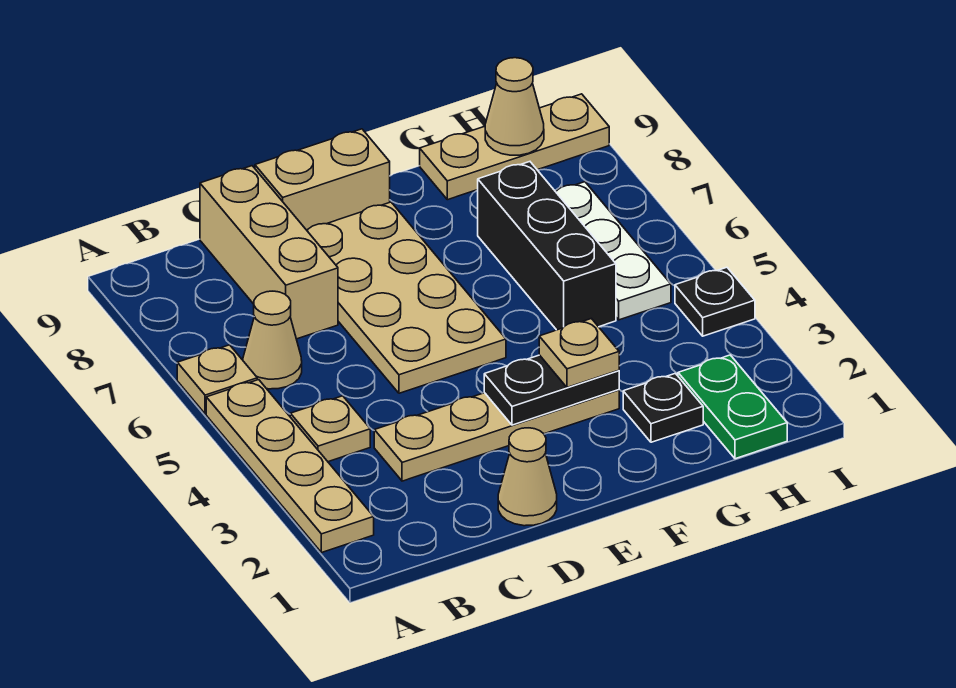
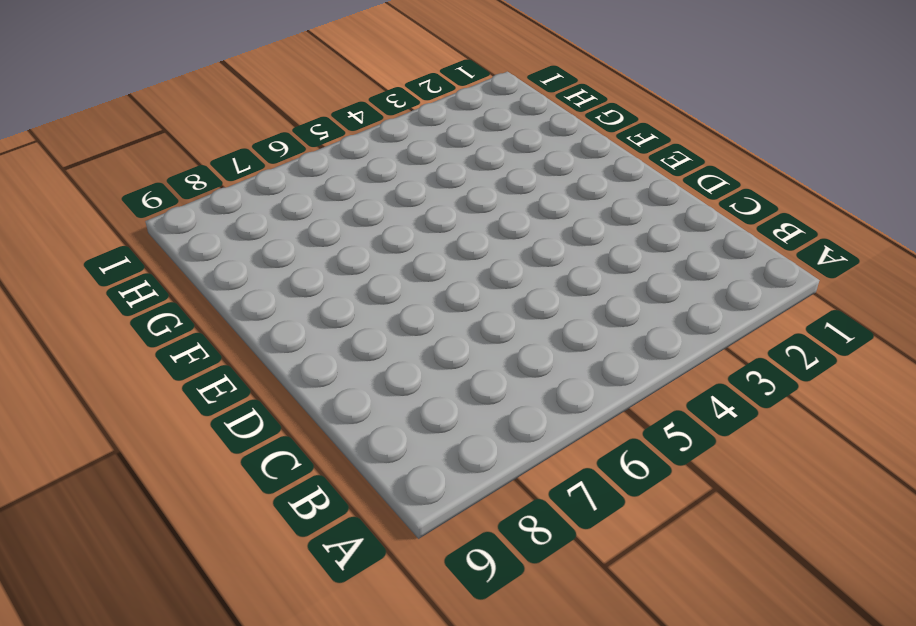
none -> tan 1x4 plate [206,380,374,553]
none -> tan 1x1 plate [177,345,257,414]
none -> tan 1x1 plate [290,396,370,462]

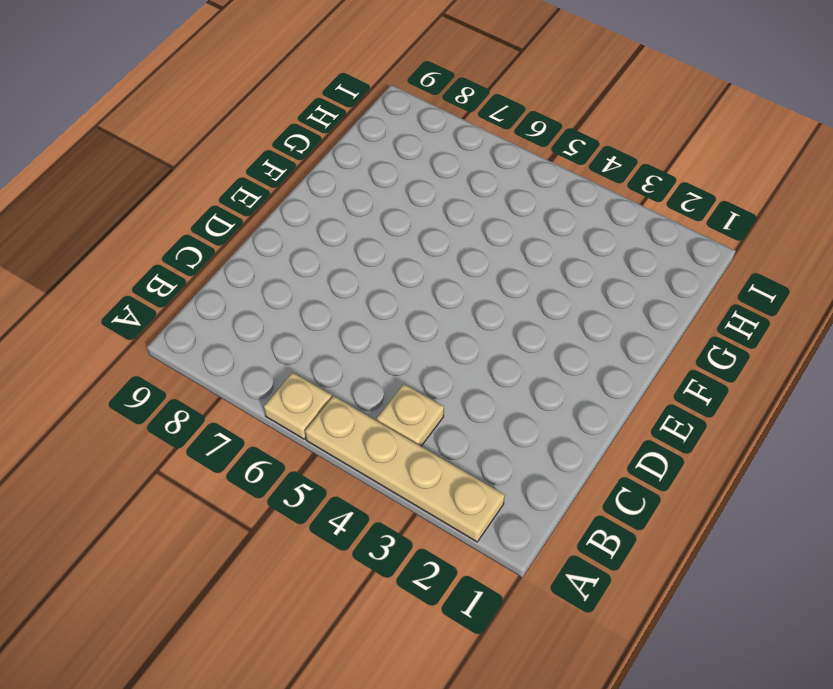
none -> tan 1x1 cone [243,291,302,389]
none -> tan 1x4 plate [374,390,619,481]
none -> tan 1x3 brick [200,166,338,339]

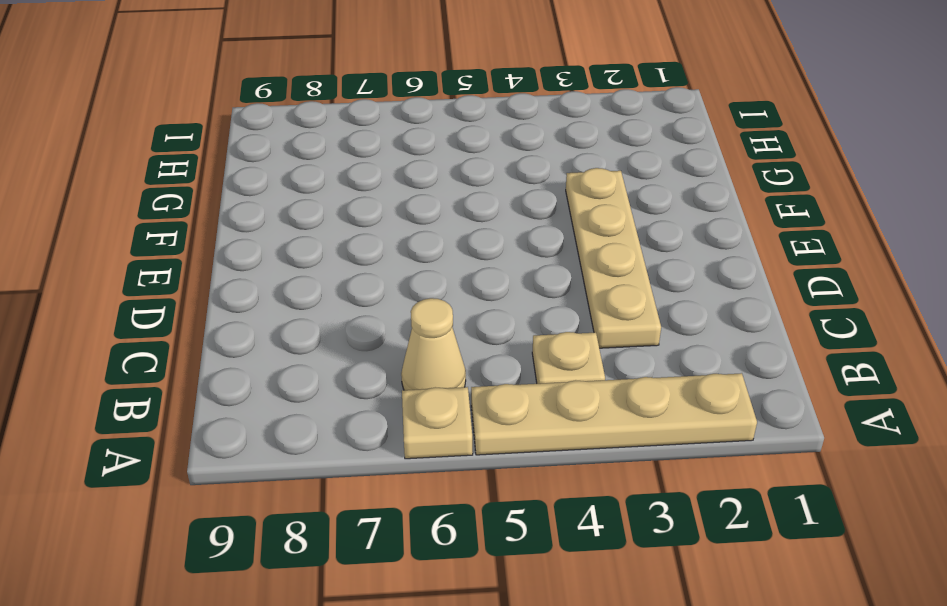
none -> tan 1x3 brick [200,166,338,339]
none -> tan 1x1 cone [498,428,557,526]
none -> tan 2x4 plate [307,202,506,393]

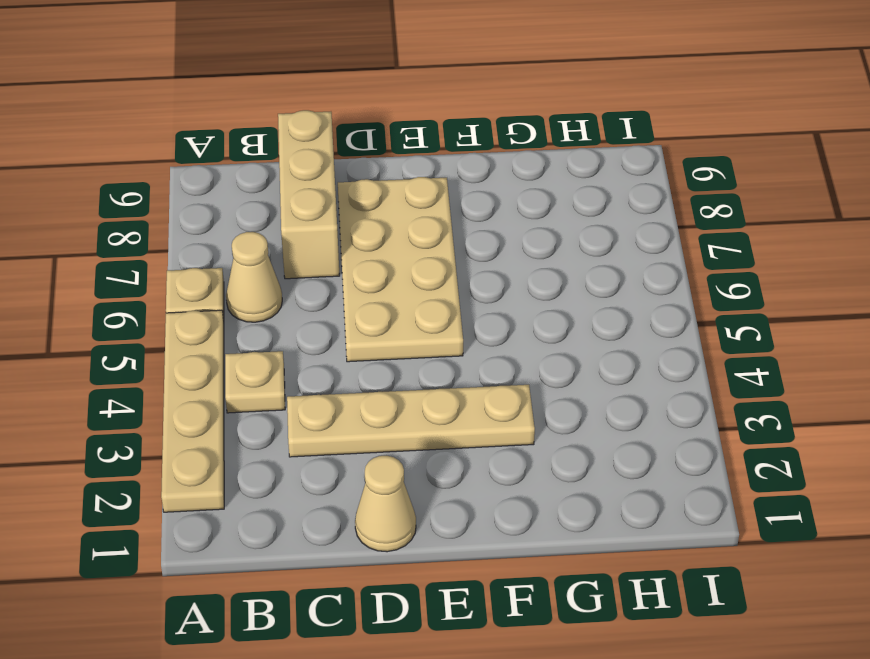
none -> tan 1x2 brick [255,129,390,230]
none -> black 1x1 plate [623,373,703,442]
none -> black 1x3 brick [478,162,616,330]

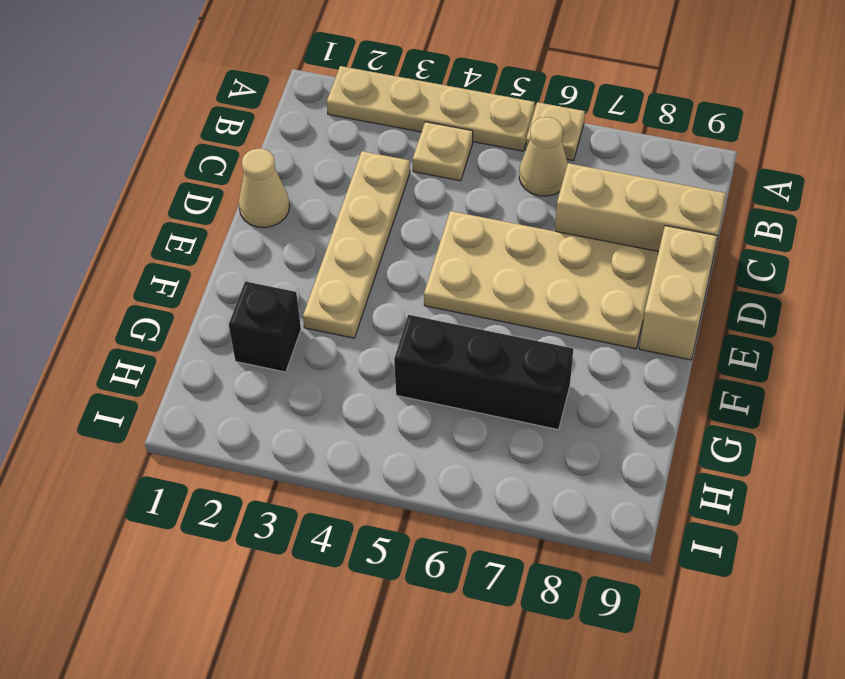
black 1x1 brick [229,281,301,372] -> black 1x1 plate [623,373,703,442]
none -> tan 1x3 plate [420,94,609,200]
none -> green 1x2 plate [678,355,787,459]
none -> white 1x3 plate [555,182,671,320]

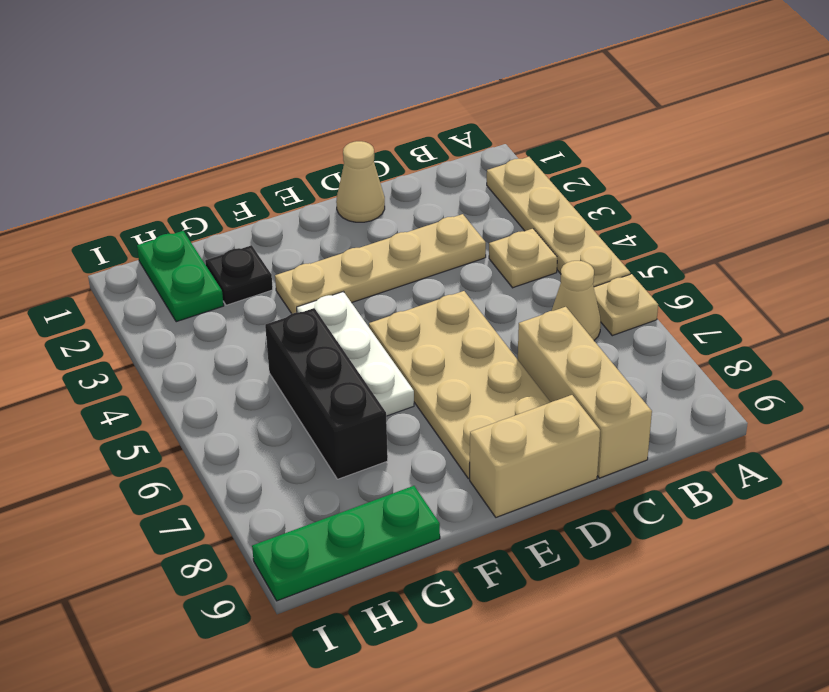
white 1x3 plate [297,292,414,416] -> white 1x3 plate moved to [555,182,671,320]
green 1x3 plate [252,486,440,601] -> tan 1x3 plate [420,94,609,200]
none -> black 1x1 plate [675,267,755,336]
none -> black 1x2 plate [484,355,619,425]
none -> tan 1x1 cone [485,58,544,155]

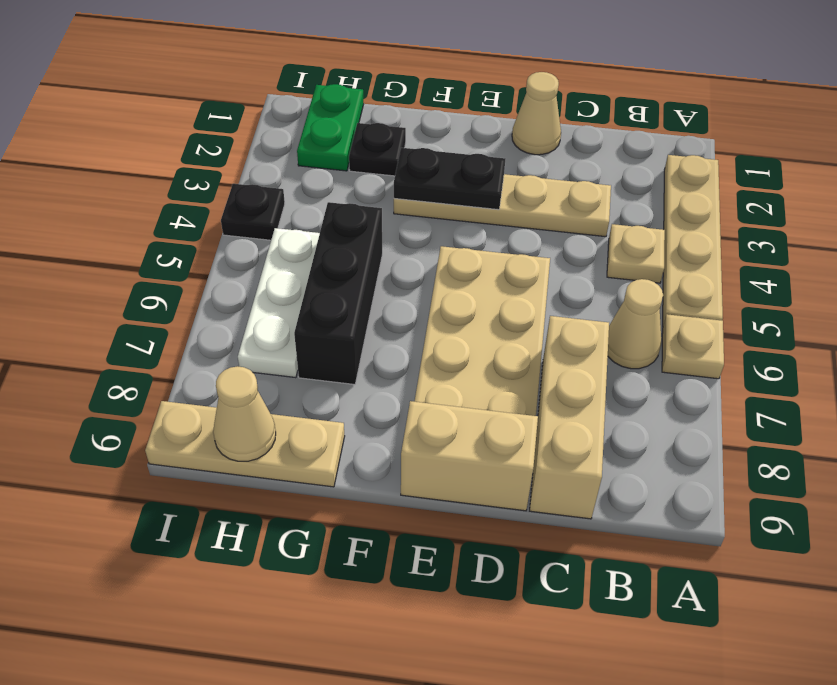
none -> tan 1x1 plate [539,319,619,387]

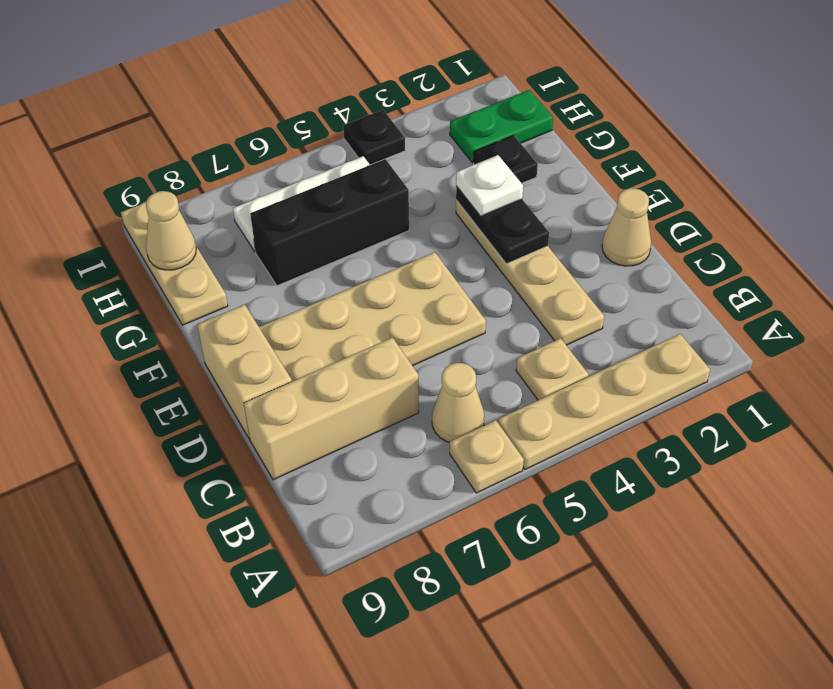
white 1x1 plate [456,155,523,216] -> tan 1x1 plate [539,319,619,387]

